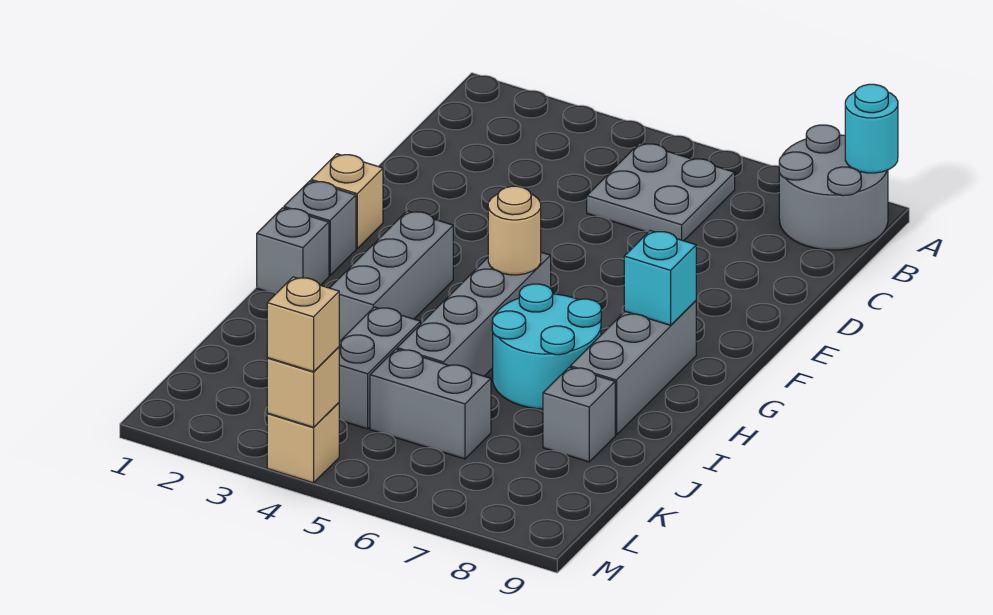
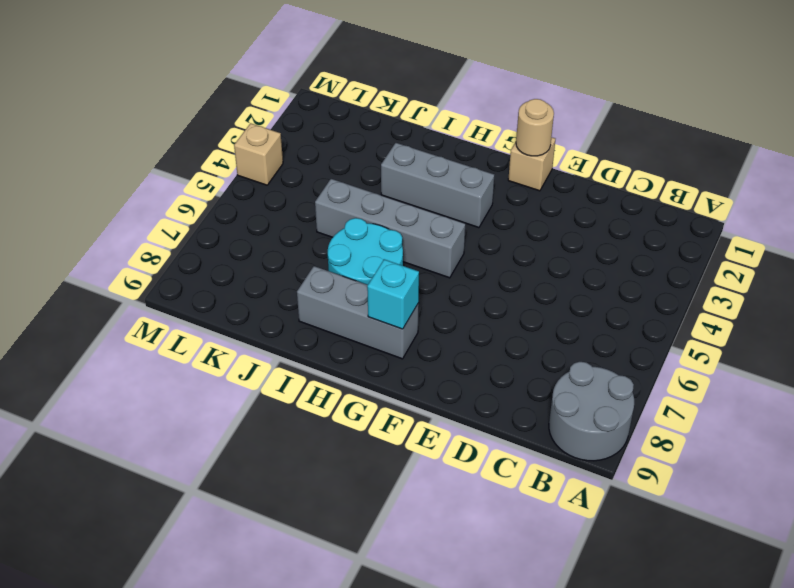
tan 1x1 round brick [516,99,554,156] -> tan 1x1 round brick moved to [488,186,541,275]
none -> grey 2x2 plate [587,143,735,241]
none -> grey 1x1 brick [284,181,356,276]
none -> grey 1x1 brick [257,208,329,293]

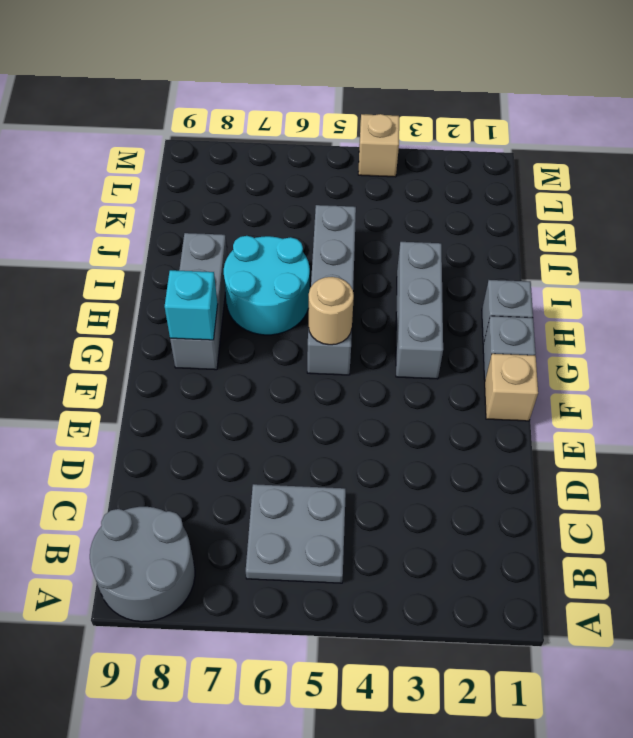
none -> grey 1x2 brick [339,307,421,429]
none -> grey 1x1 brick [543,367,615,462]
none -> grey 1x2 brick [370,349,491,459]

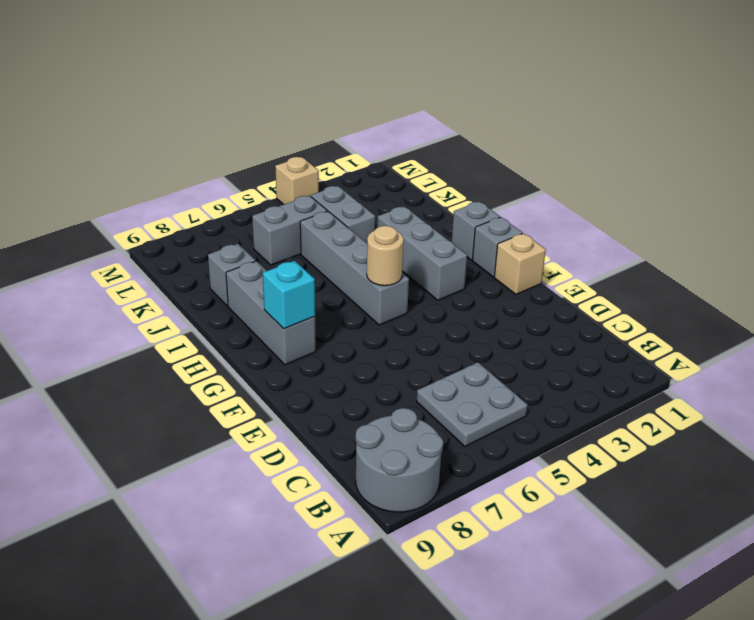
none -> cyan 2x2 round brick [492,284,601,409]
none -> cyan 1x1 round brick [845,84,898,173]
none -> tan 1x1 brick [267,347,339,427]

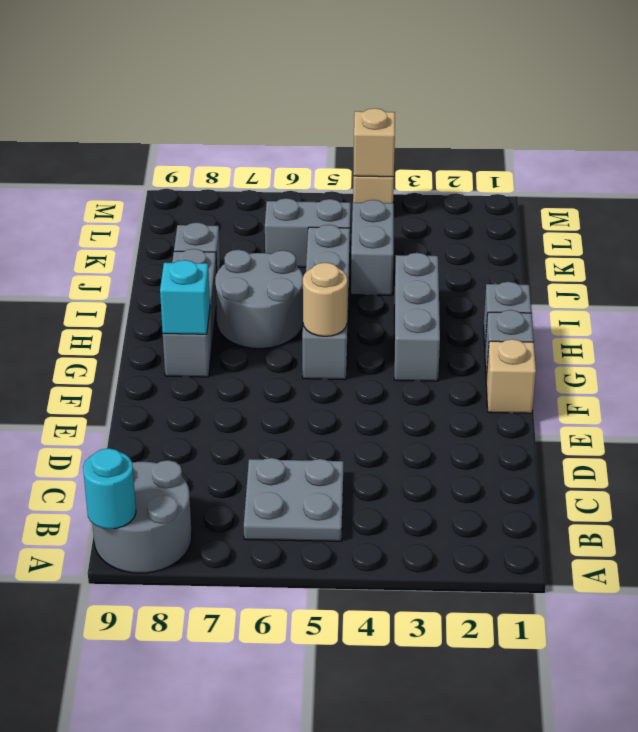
grey 2x2 round brick [215,250,303,349] -> cyan 2x2 round brick [492,284,601,409]
none -> tan 1x1 brick [267,277,339,372]

